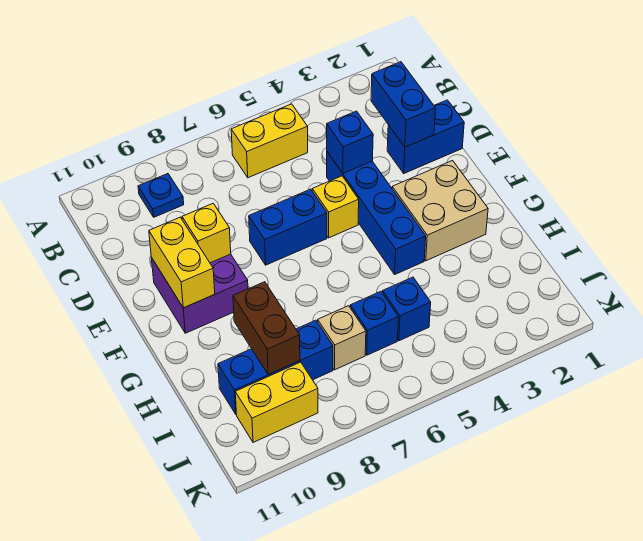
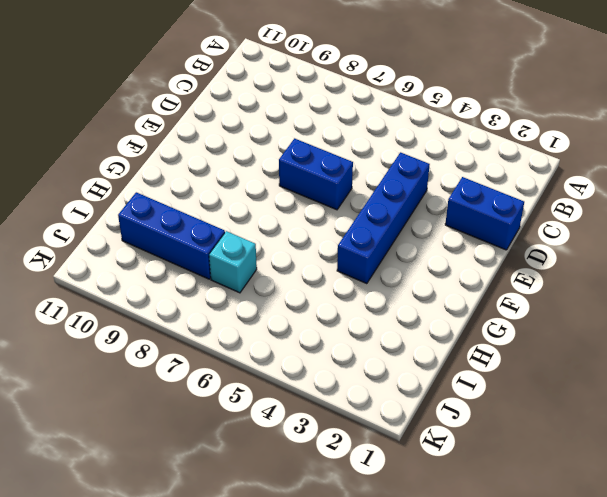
cyan 1x1 brick [209,231,257,293] -> tan 1x1 brick [318,306,366,370]
none -> yellow 1x2 brick [231,104,308,178]
none -> blue 1x1 plate [138,174,184,217]
none -> yellow 1x1 brick [312,176,359,238]

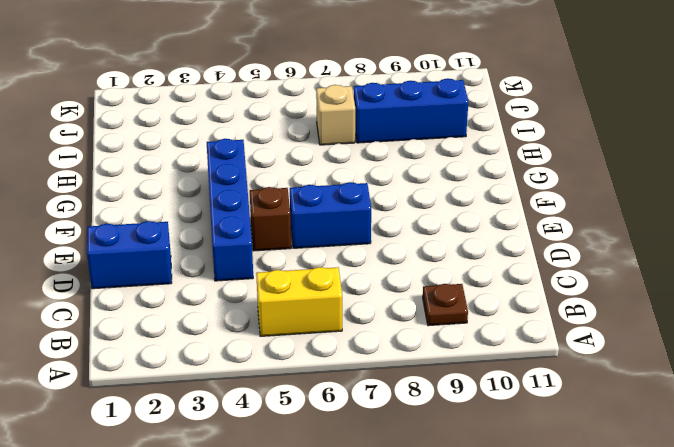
brown 1x1 plate [423,284,468,326] -> blue 1x1 plate [138,174,184,217]
brown 1x1 brick [250,187,291,251] -> yellow 1x1 brick [312,176,359,238]
none -> purple 2x2 brick [151,254,248,333]
none -> tan 2x2 brick [392,161,488,261]
none -> blue 1x1 brick [383,277,431,341]

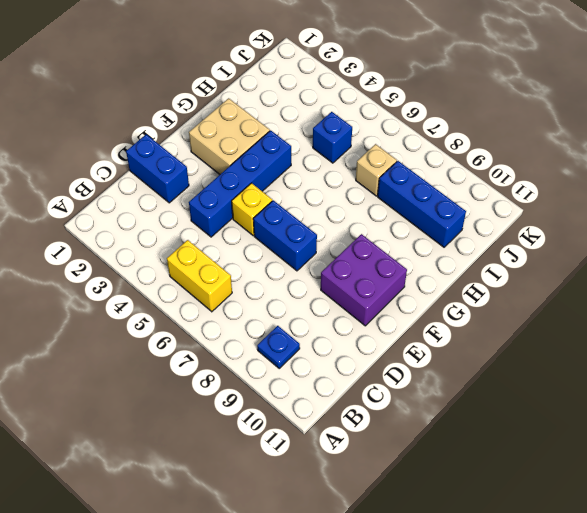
none -> blue 1x1 brick [350,291,398,355]
none -> yellow 1x2 brick [235,362,318,442]
none -> blue 1x2 brick [371,62,436,147]

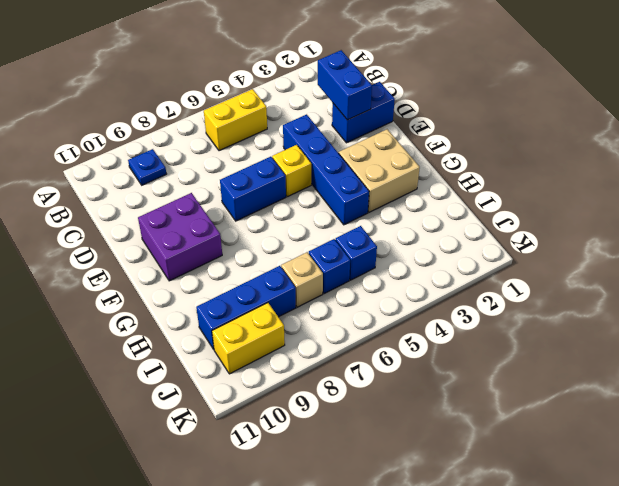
none -> blue 1x1 brick [327,111,373,173]
none -> yellow 1x1 brick [182,203,231,263]
none -> yellow 1x2 brick [149,217,215,308]

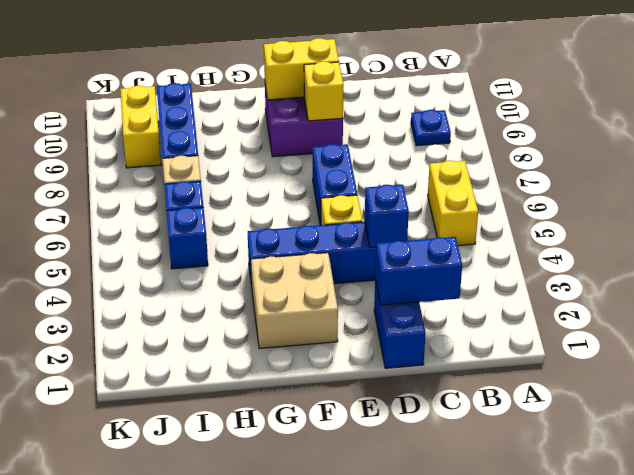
none -> brown 1x2 brick [233,282,300,375]

